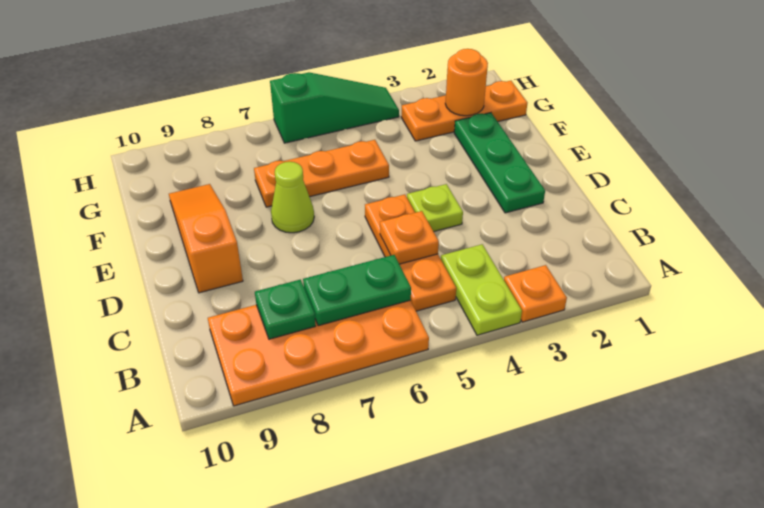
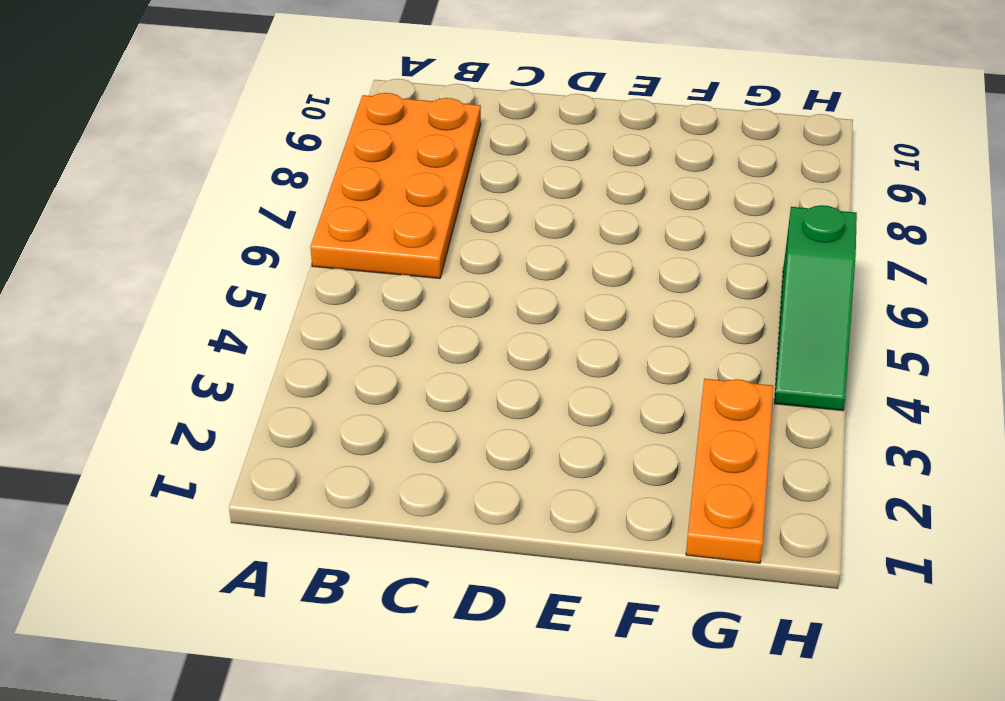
none -> orange 1x1 plate [504,265,567,322]
none -> lime 1x2 plate [441,244,522,335]
none -> orange 1x3 plate [365,194,456,311]

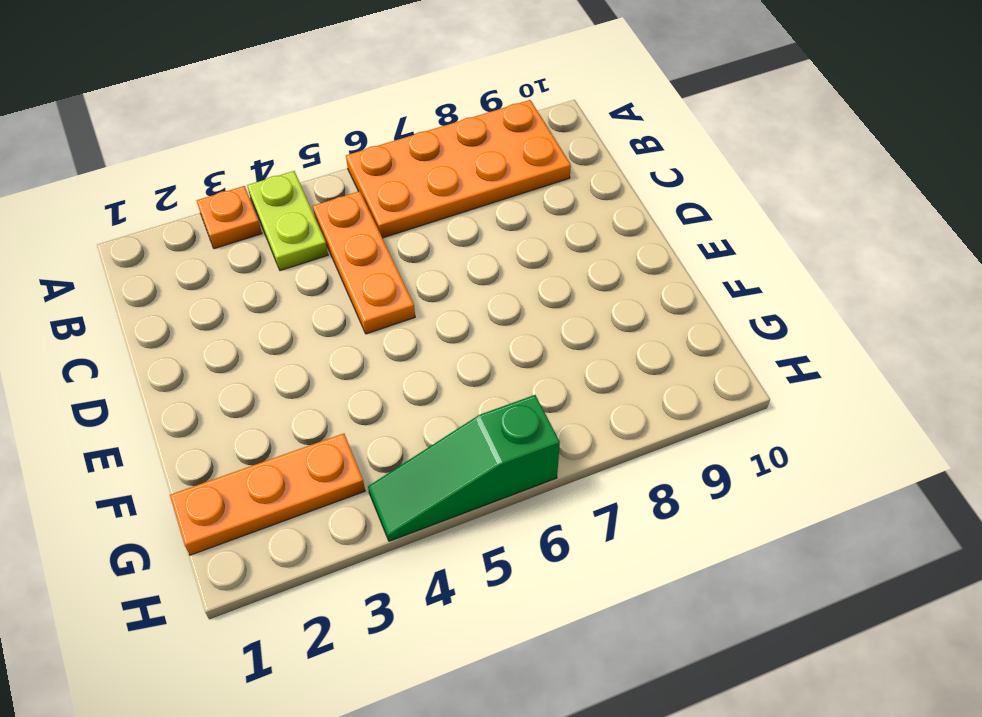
none -> green 1x3 plate [454,113,545,213]
none -> lime 1x1 plate [407,184,463,232]
none -> orange 1x3 slope [169,184,243,293]

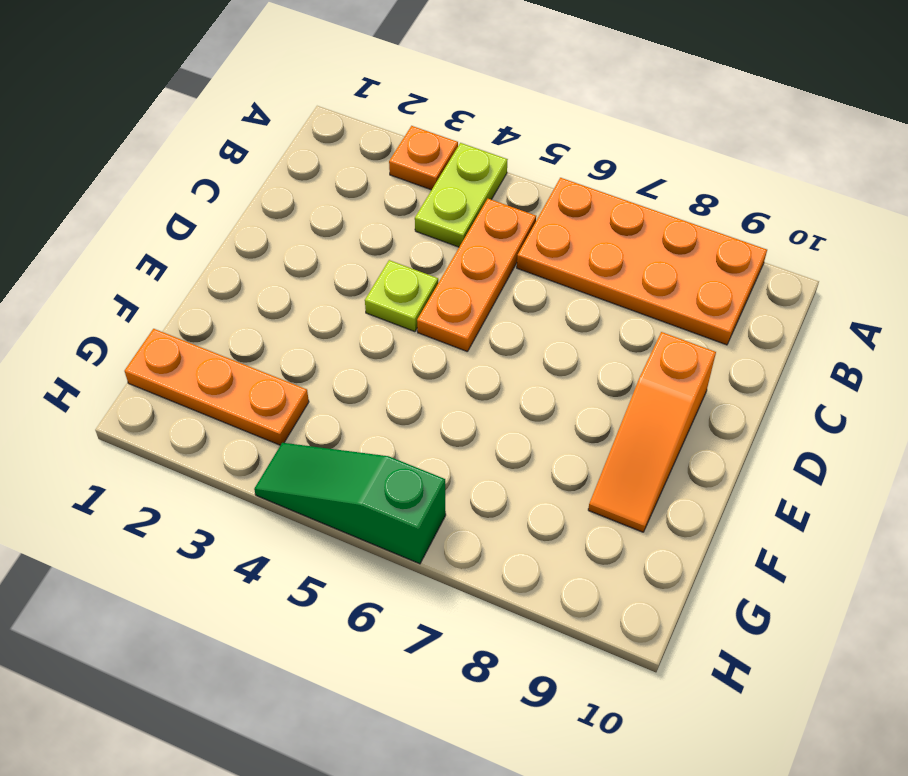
none -> green 1x3 plate [454,113,545,213]
none -> lime 1x1 cone [271,162,314,233]
none -> orange 1x3 plate [254,140,389,207]

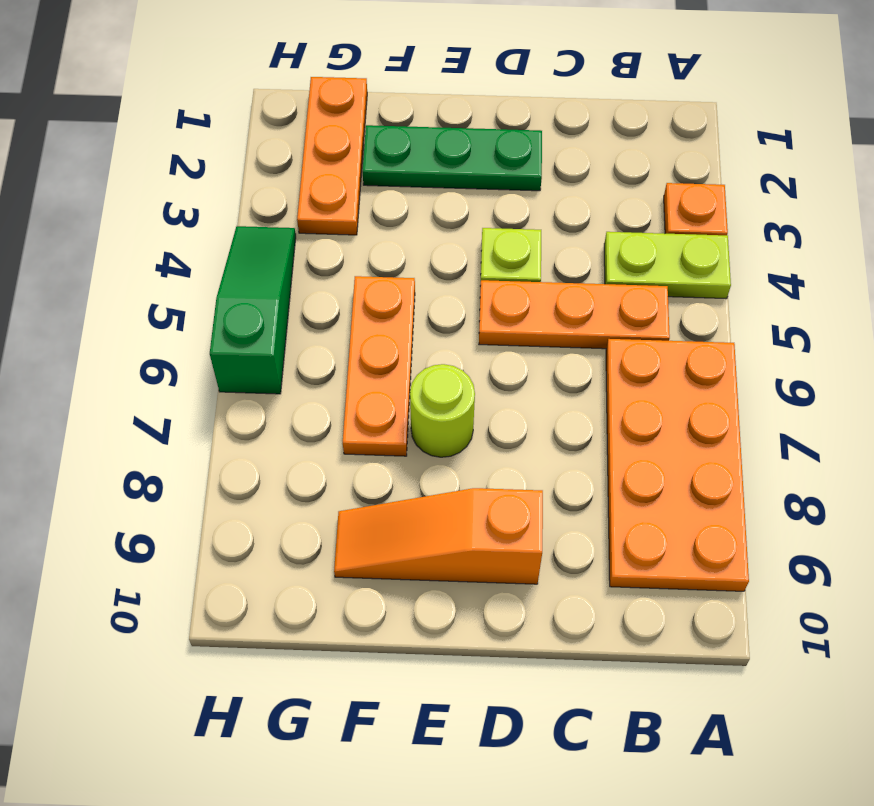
lime 1x1 round brick [410,364,475,457] -> lime 1x1 cone [271,162,314,233]
none -> green 1x2 plate [303,255,411,326]
none -> green 1x1 plate [255,280,316,339]
none -> orange 1x1 plate [380,211,439,264]

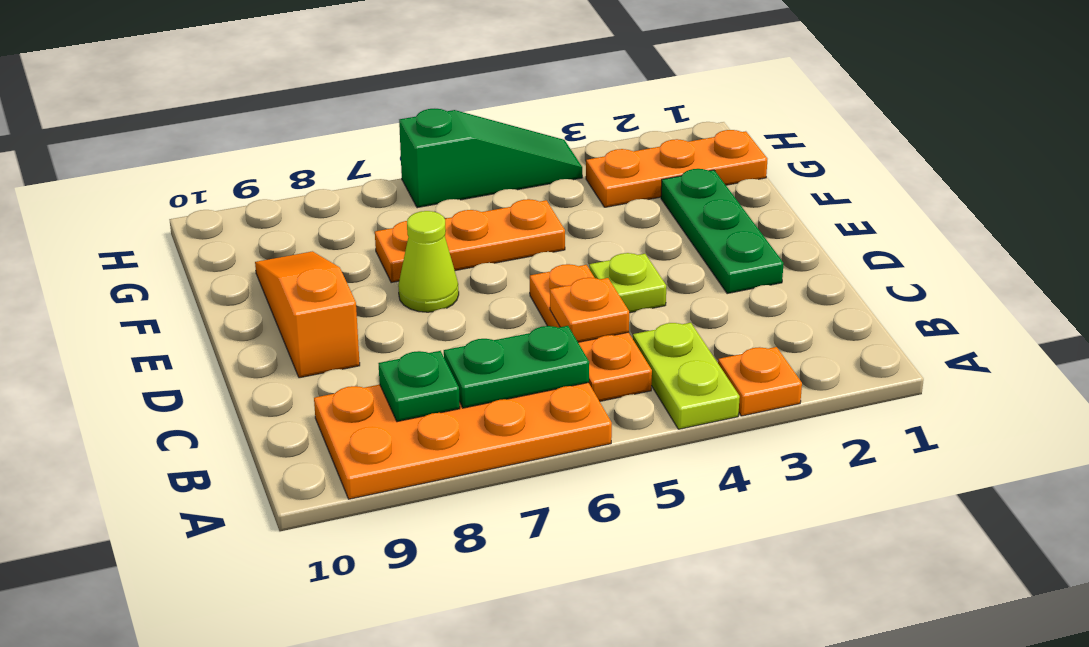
none -> orange 1x1 round brick [445,49,488,116]

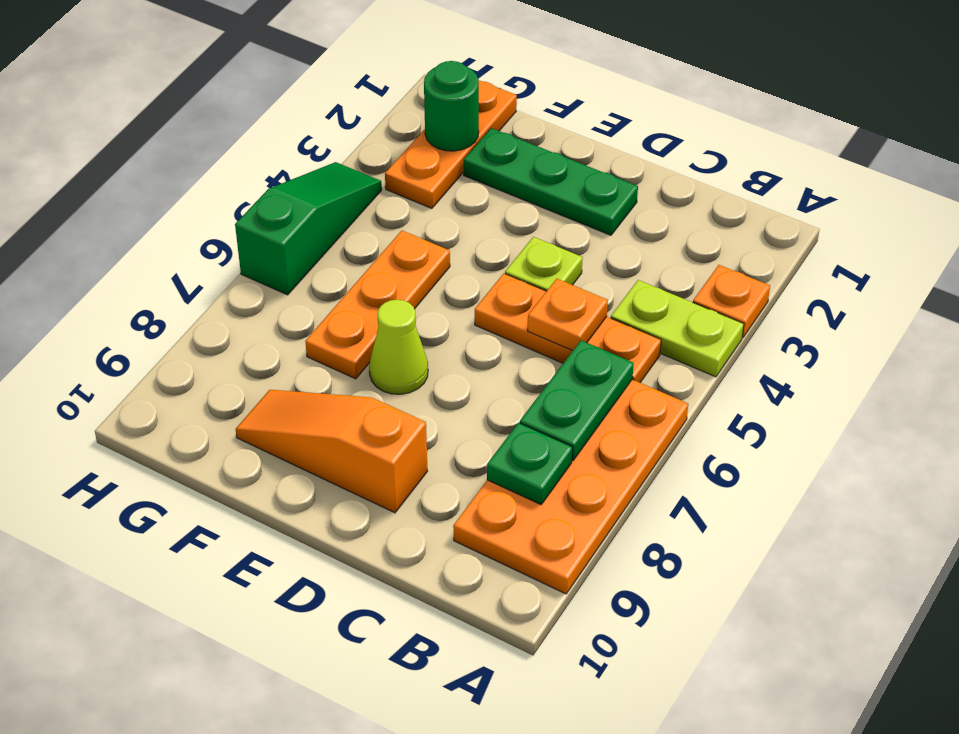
green 1x1 round brick [424,61,479,151] -> orange 1x1 round brick [445,49,488,116]

